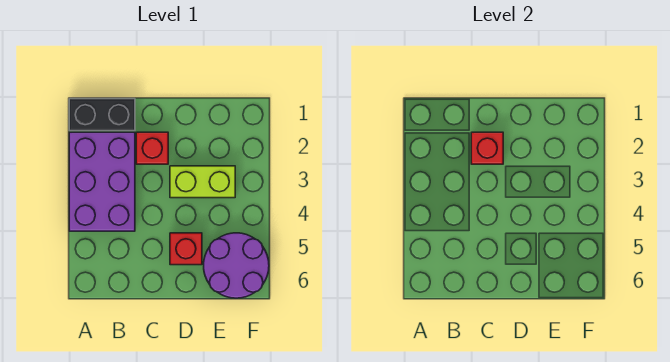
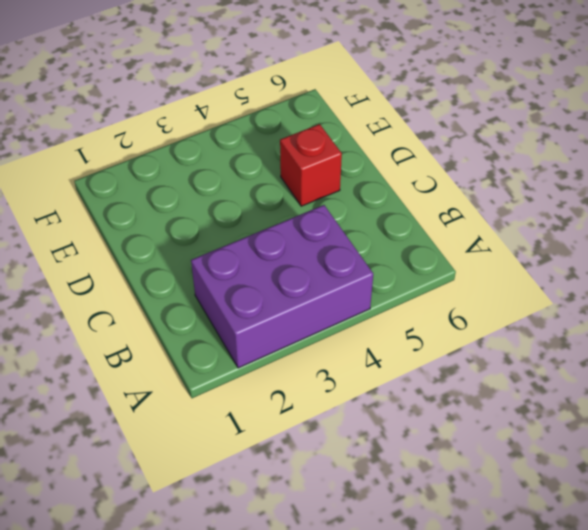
none -> black 1x2 brick [69,99,135,131]
none -> red 1x1 brick [136,132,168,164]

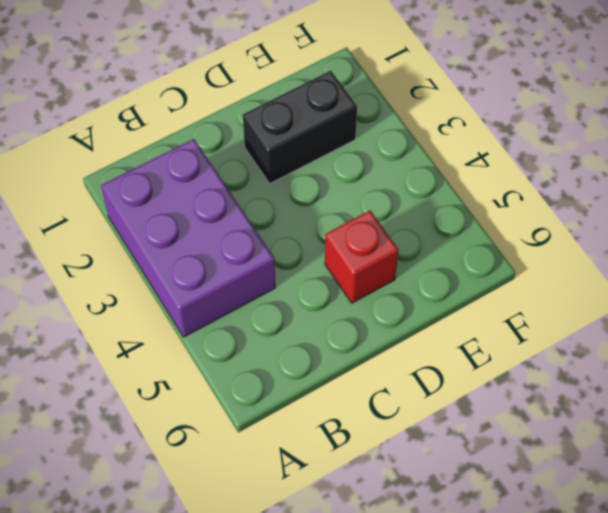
black 1x2 brick [243,71,357,184] -> black 1x2 brick moved to [69,99,135,131]
none -> red 1x1 brick [136,132,168,164]
none -> lime 1x2 brick [170,166,235,198]

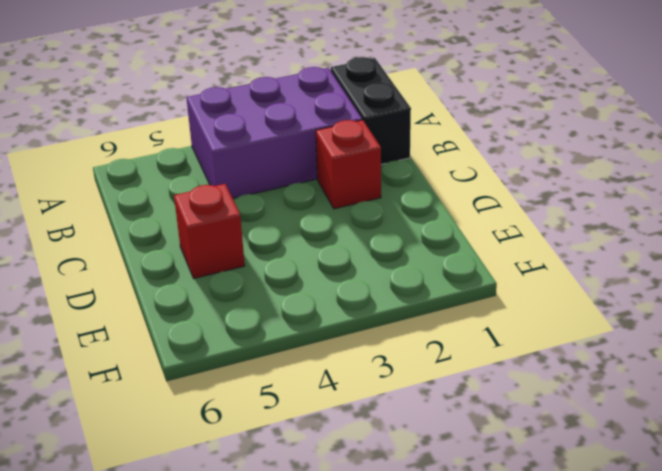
none -> lime 1x2 brick [170,166,235,198]
none -> purple 2x2 round brick [204,233,269,298]

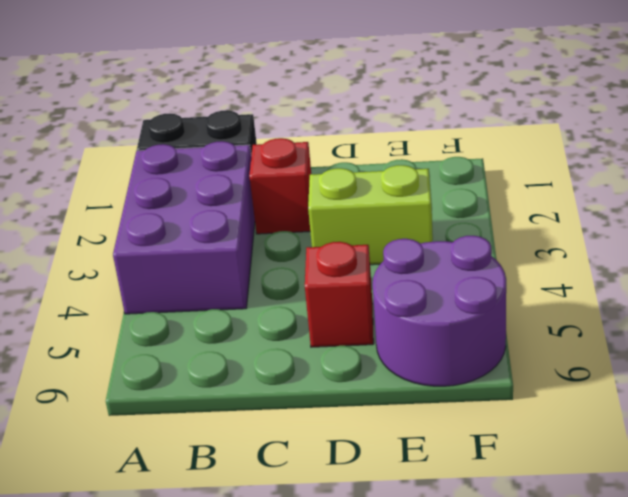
none -> red 1x1 brick [471,132,503,164]

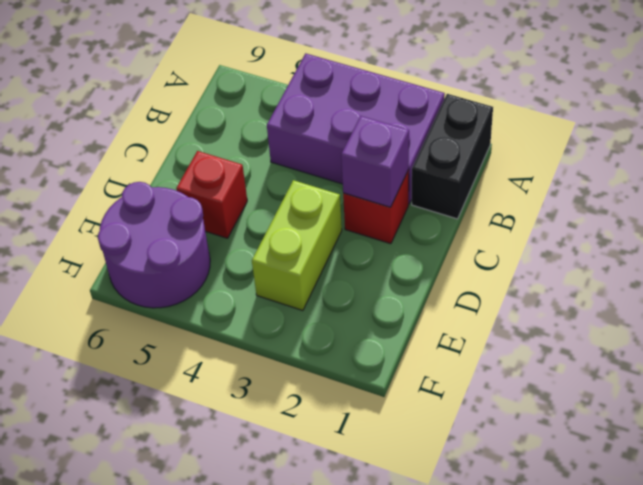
purple 1x1 brick [341,116,409,207] -> red 1x1 brick [471,132,503,164]

